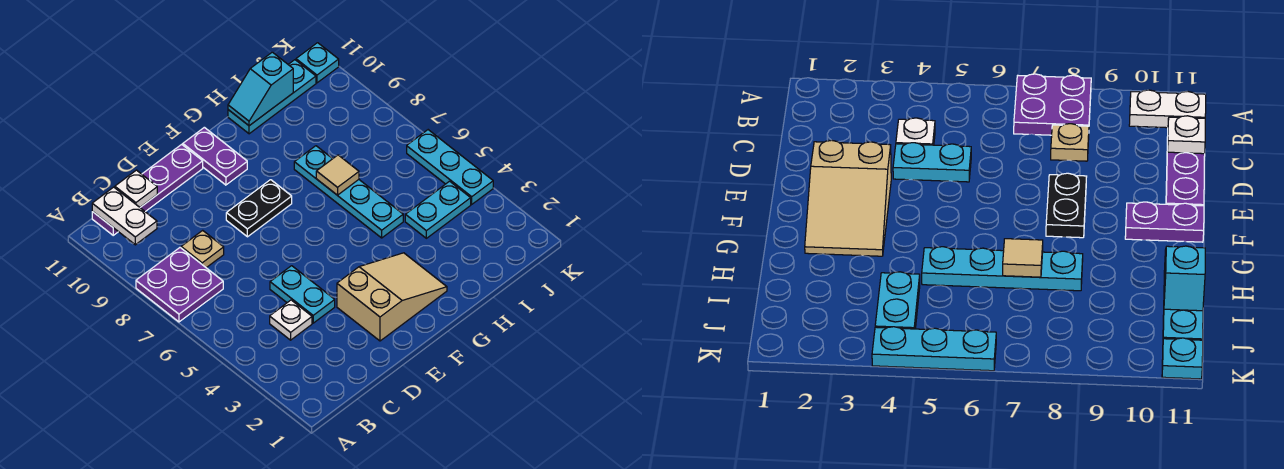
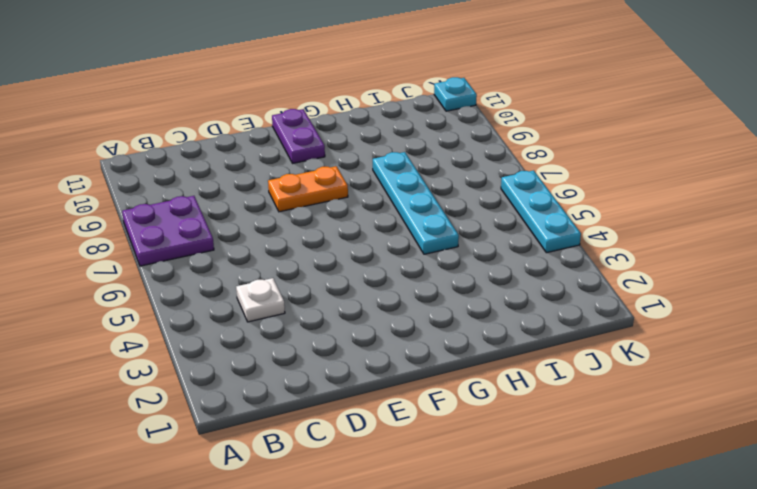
orange 1x2 plate [268,166,348,212] -> black 1x2 plate [226,180,292,237]
none -> purple 1x4 plate [92,144,203,235]
none -> tan 1x1 plate [181,230,224,268]
none -> cyan 1x2 plate [270,266,335,323]

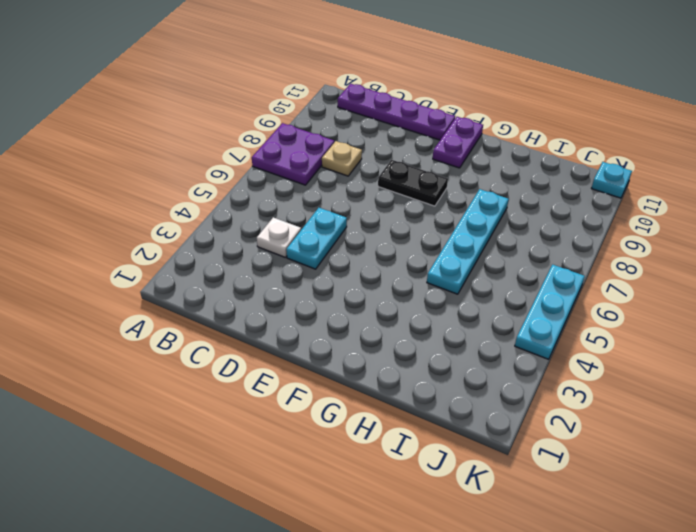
none -> tan 2x3 slope [337,253,447,341]
none -> cyan 1x3 plate [228,60,316,134]
none -> cyan 1x2 plate [405,181,471,238]

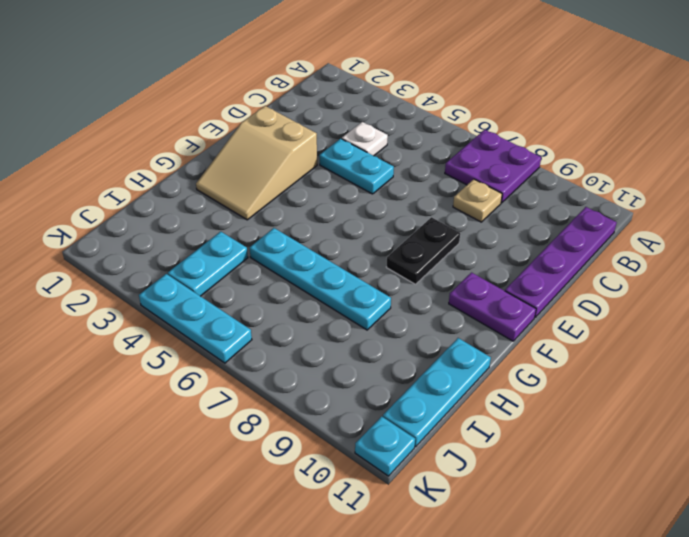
none -> white 1x2 plate [92,187,157,245]
none -> white 1x1 plate [115,170,157,207]
none -> tan 1x1 tile [316,155,359,195]

